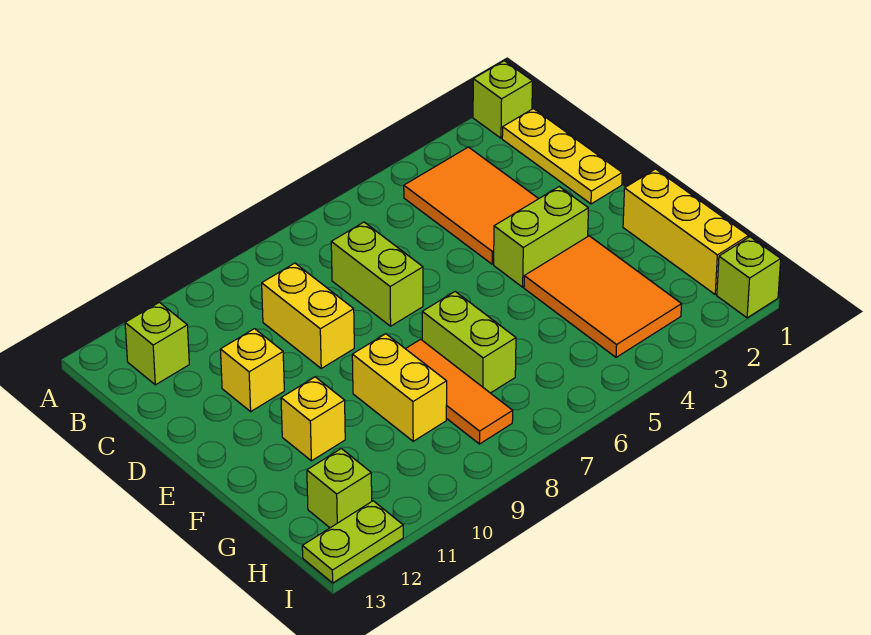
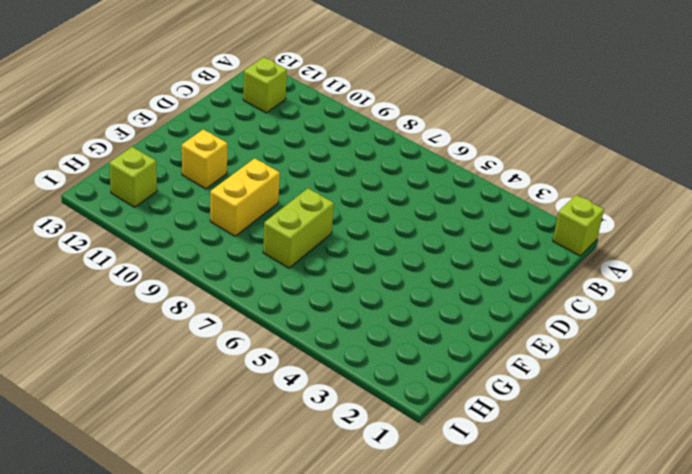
none -> yellow 1x3 plate [502,109,622,204]
none -> orange 2x3 tile [404,147,539,264]
none -> lime 1x2 brick [331,222,423,326]

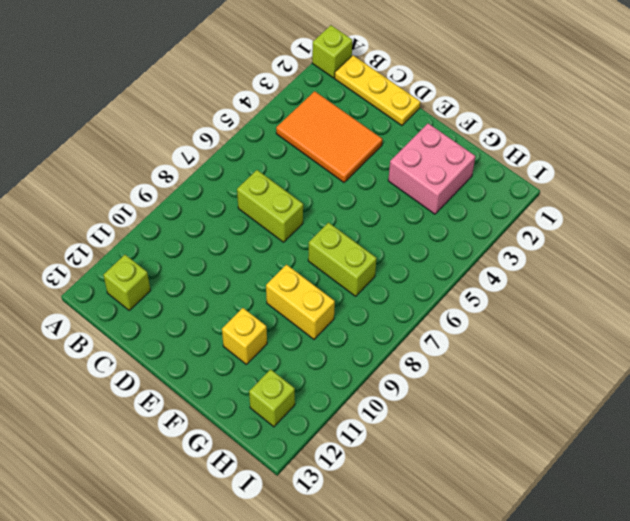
pink 2x2 brick [388,123,475,214] -> orange 2x3 tile [524,236,682,357]
none -> yellow 1x2 brick [262,263,354,368]
none -> yellow 1x1 brick [220,329,284,411]
none -> lime 1x2 brick [494,187,588,287]

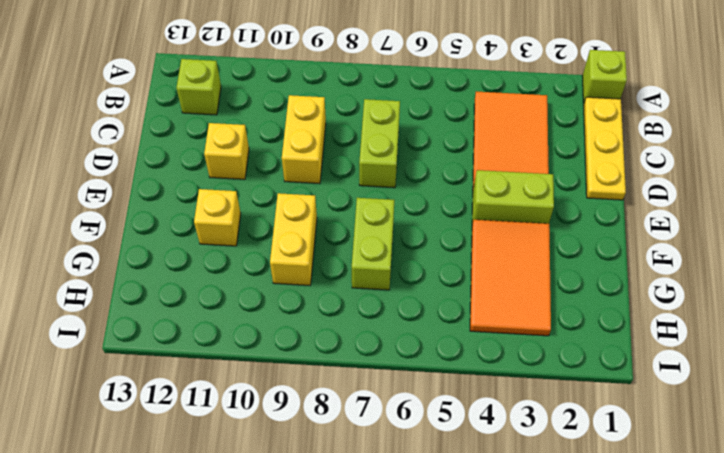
none -> yellow 1x3 brick [623,169,749,294]
none -> orange 1x3 tile [406,339,513,444]
none -> lime 1x1 brick [307,449,372,528]

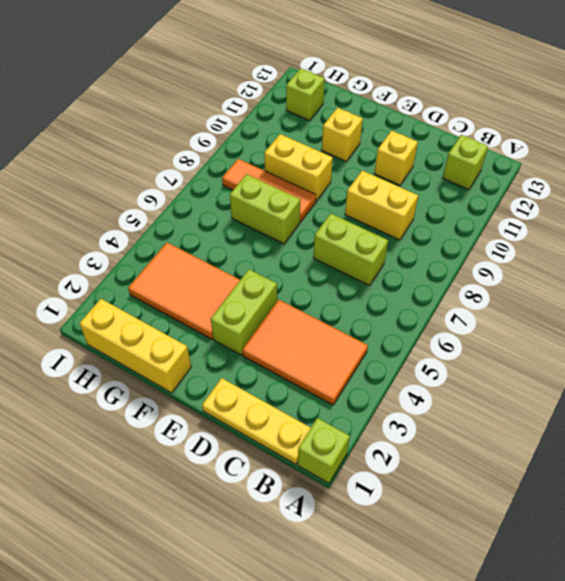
none -> lime 1x1 brick [717,237,781,318]
none -> lime 1x2 plate [302,501,403,583]

